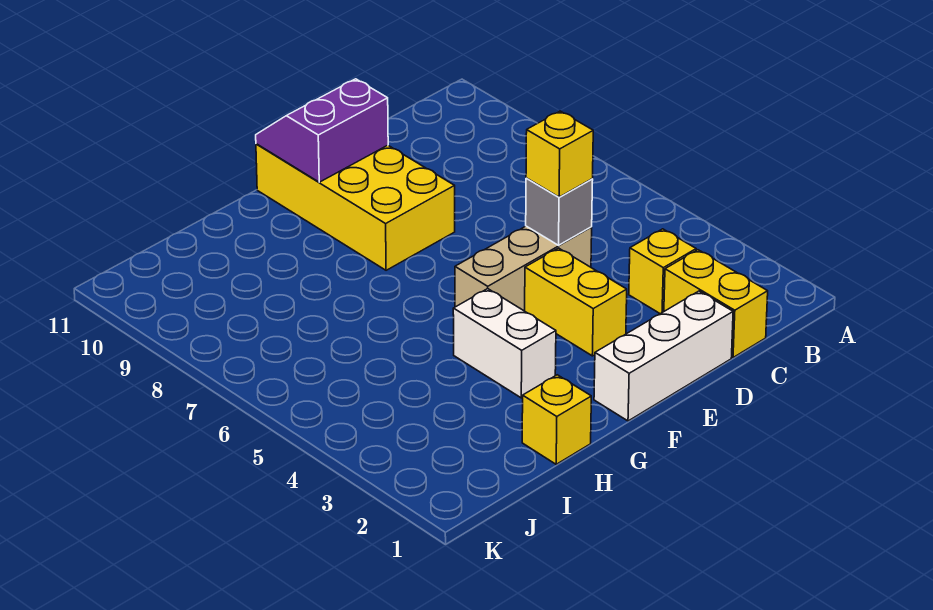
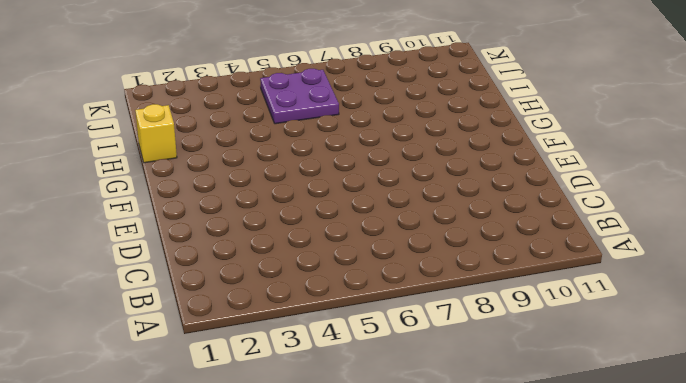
purple 2x2 plate [260,69,339,124] -> none
none -> yellow 1x2 brick [664,250,768,358]
none -> yellow 1x1 brick [629,229,696,314]

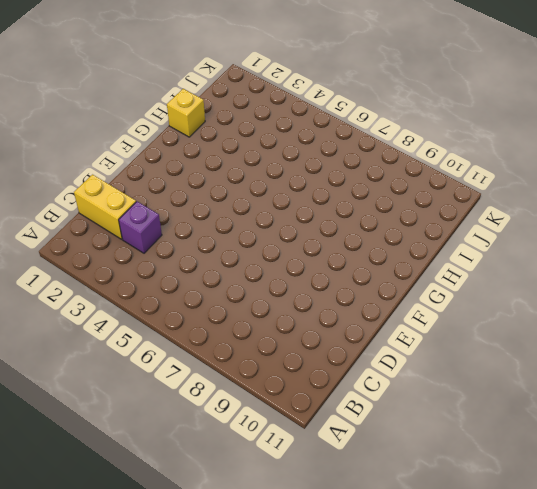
purple 1x1 brick [119,202,162,253] -> yellow 1x1 brick [629,229,696,314]
none -> white 1x3 brick [594,291,733,421]
none -> tan 1x3 brick [455,226,592,311]

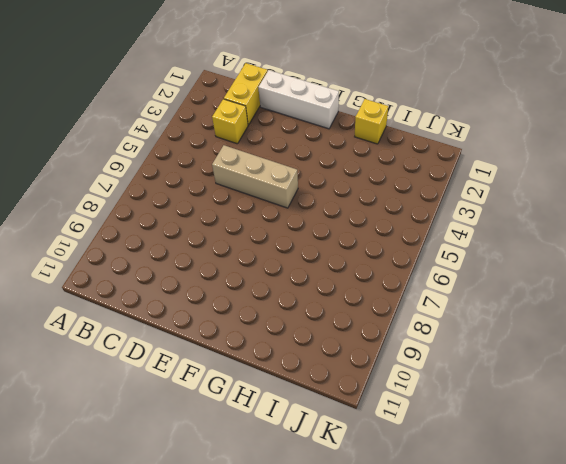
none -> yellow 1x2 brick [525,248,627,356]
none -> yellow 2x4 brick [256,144,455,270]

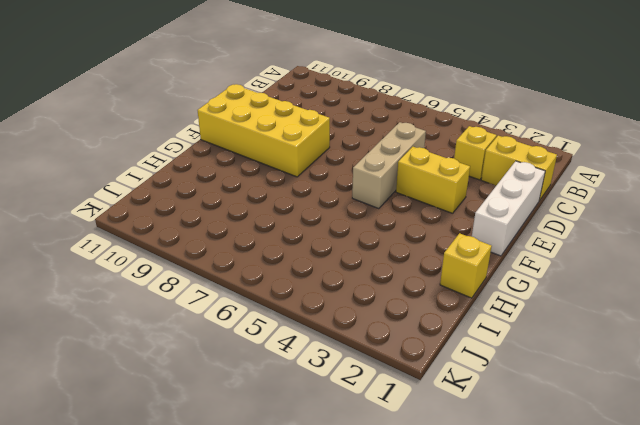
none -> white 1x2 brick [453,289,556,398]
none -> grey 1x1 brick [526,178,593,245]

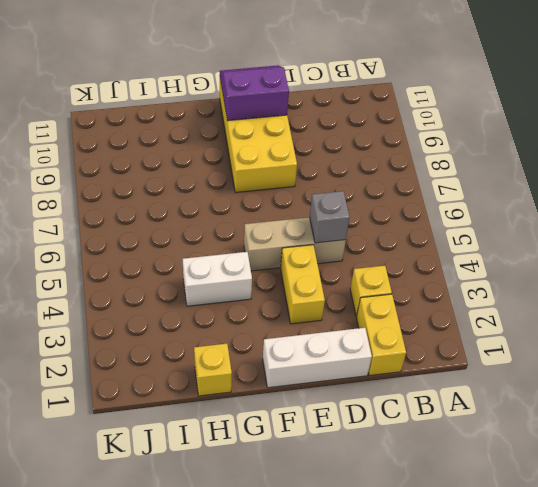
white 1x2 brick [183,252,252,306] -> white 1x2 brick turned to [453,289,556,398]
none -> yellow 1x1 brick [526,111,593,197]

